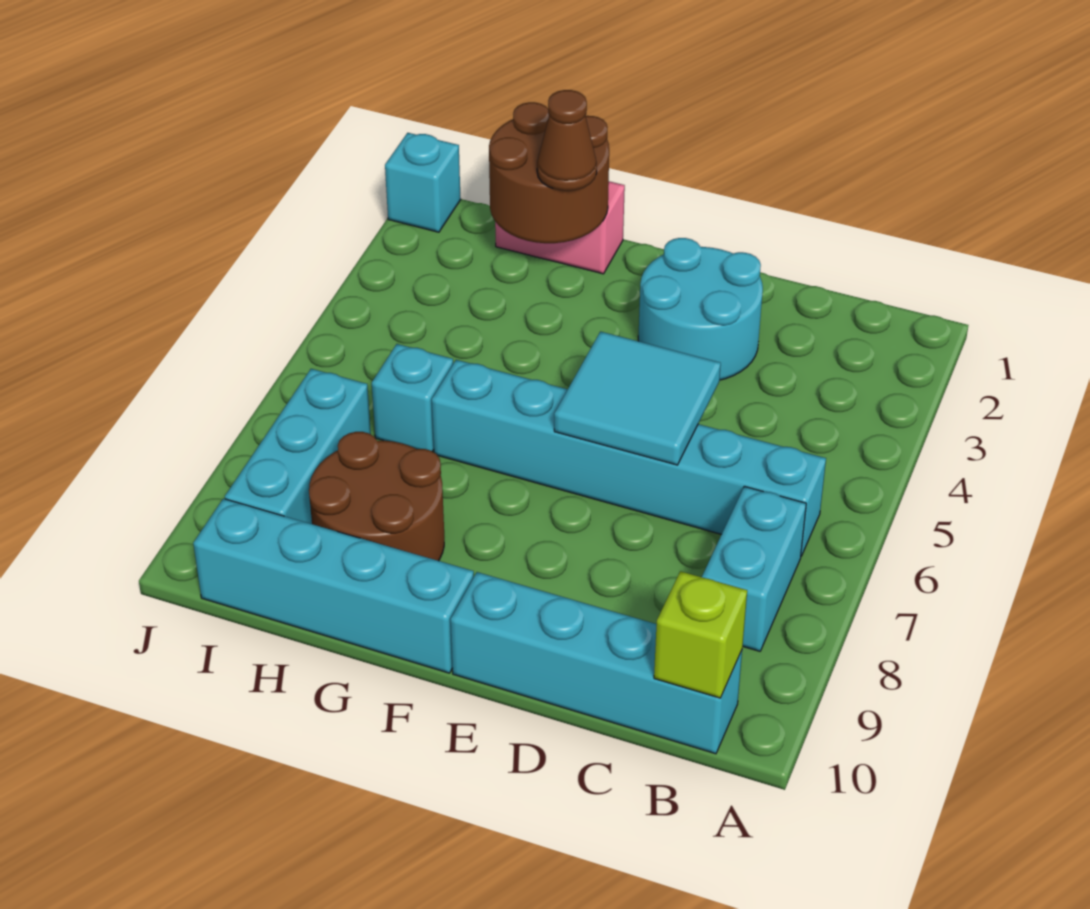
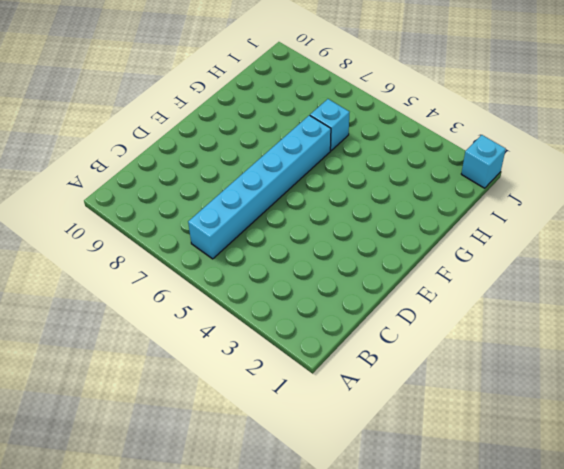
none -> cyan 1x2 brick [702,486,806,651]
none -> cyan 1x4 brick [451,572,742,754]
none -> cyan 2x2 round brick [638,238,763,380]

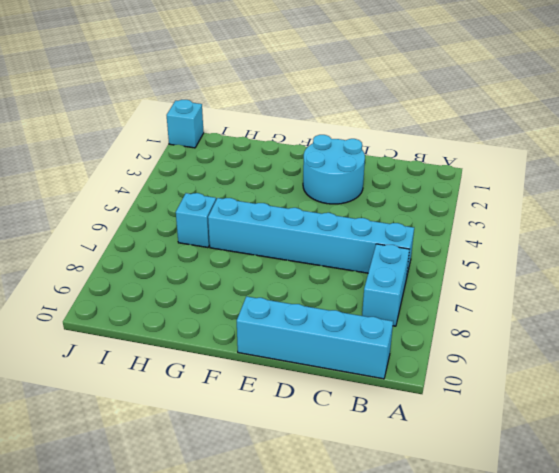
none -> cyan 1x4 brick [193,499,474,673]
none -> pink 1x2 brick [495,181,625,274]
none -> brown 2x2 round brick [309,432,444,561]

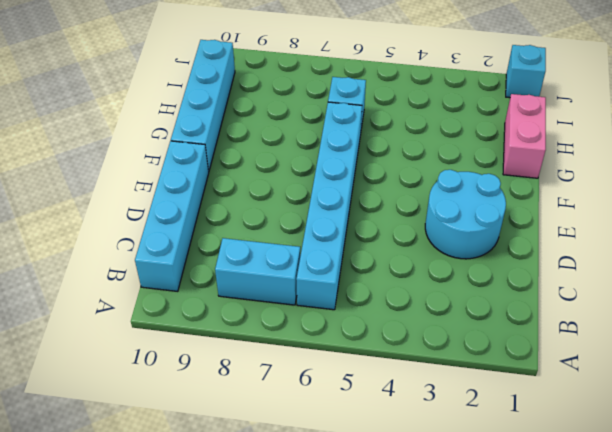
none -> brown 2x2 round brick [309,432,444,561]
none -> cyan 1x3 brick [225,369,371,524]
none -> lime 1x1 brick [654,571,747,698]

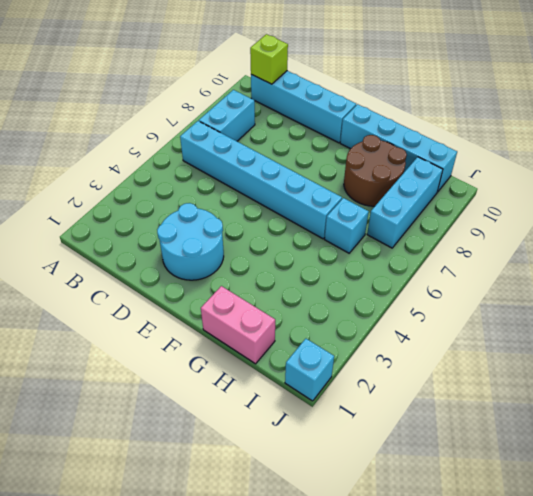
none -> cyan 2x2 tile [554,332,721,465]
none -> brown 2x2 round brick [489,102,609,243]
none -> brown 1x1 cone [537,90,597,191]

